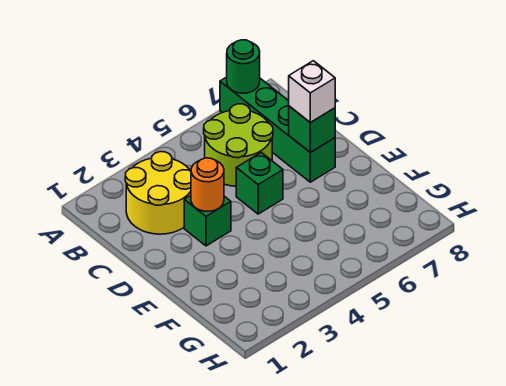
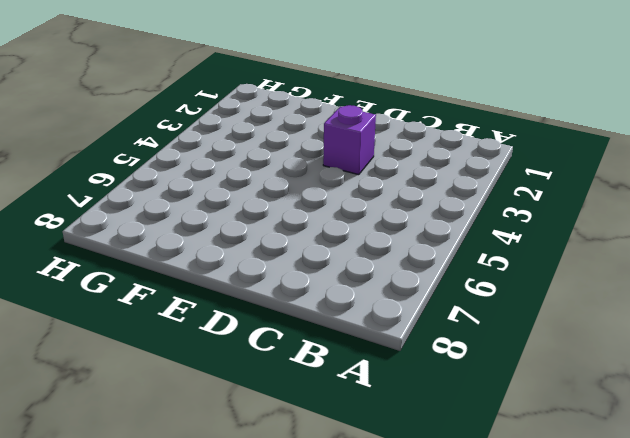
purple 1x1 brick [323,105,376,175] -> green 1x1 brick [184,195,231,246]
none -> green 1x4 brick [220,77,335,182]
none -> yellow 2x2 round brick [125,152,191,234]

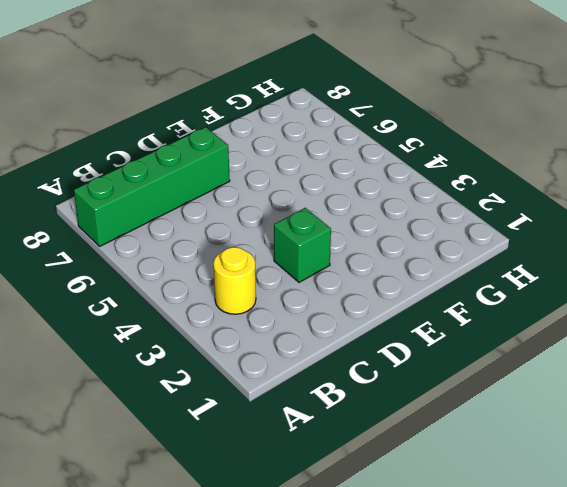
yellow 1x1 round brick [214,247,256,314] -> yellow 2x2 round brick [125,152,191,234]
none -> lime 2x2 round brick [204,104,273,186]
none -> green 1x1 brick [236,152,283,214]

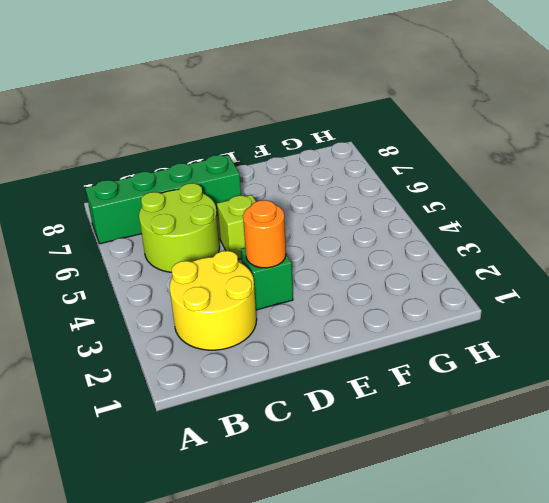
lime 1x1 brick [217,195,256,259] -> green 1x1 brick [236,152,283,214]
none -> green 1x1 round brick [227,40,260,93]
none -> green 1x1 brick [289,106,335,152]

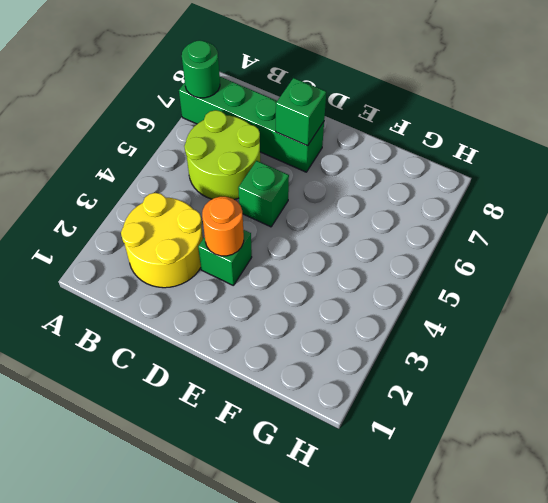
none -> white 1x1 brick [289,61,335,123]

